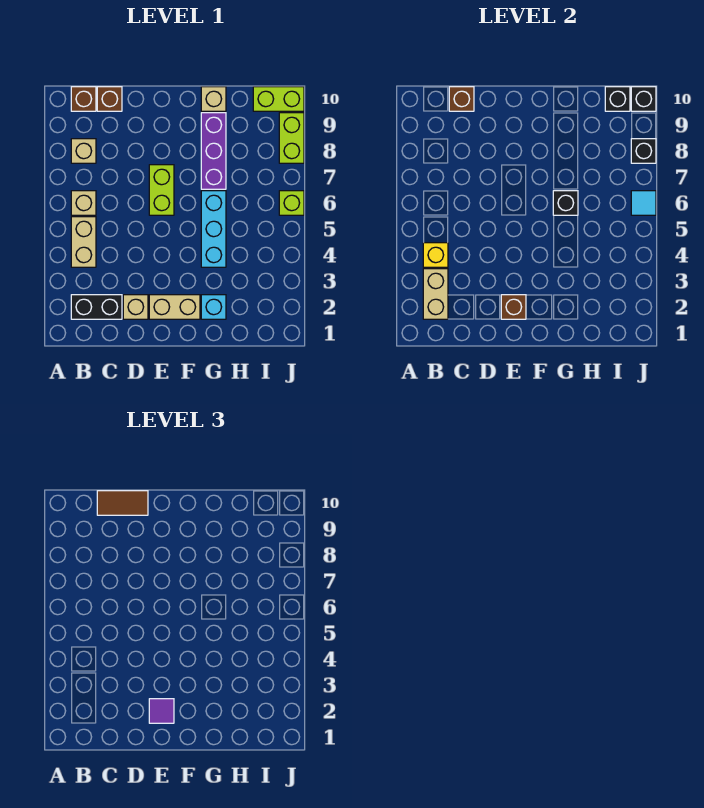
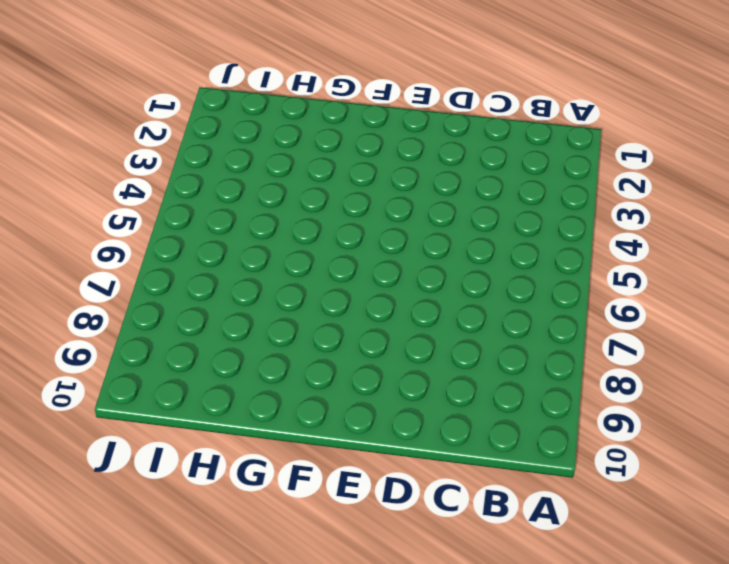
none -> black 1x2 brick [71,295,122,319]
none -> tan 1x2 brick [71,217,96,267]
none -> tan 1x1 brick [71,191,96,215]

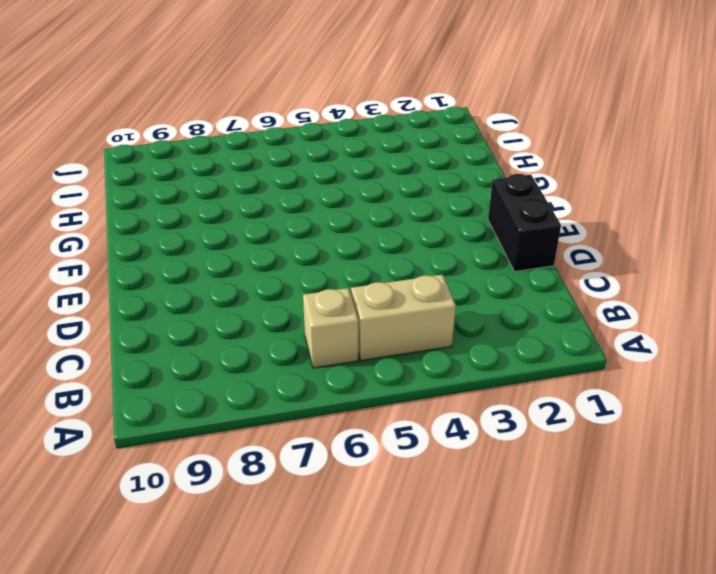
black 1x2 brick [488,174,561,272] -> black 1x2 brick moved to [71,295,122,319]
none -> tan 1x1 brick [71,139,96,163]
none -> brown 1x1 brick [71,87,96,111]
none -> brown 1x1 brick [97,87,122,111]

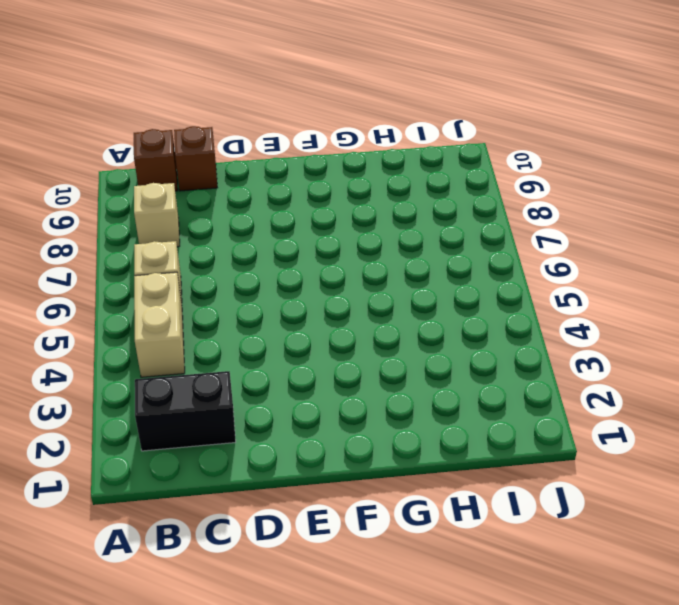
none -> tan 1x1 brick [123,295,148,319]
none -> tan 1x2 brick [149,295,200,319]
none -> lime 1x2 brick [149,165,174,215]

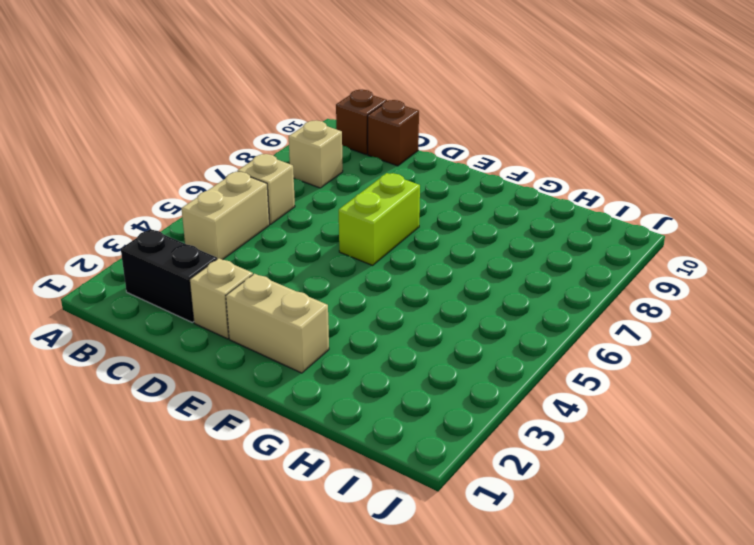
none -> cyan 1x1 brick [201,295,226,319]
none -> cyan 1x3 brick [201,191,226,267]
none -> purple 1x3 brick [201,113,226,189]

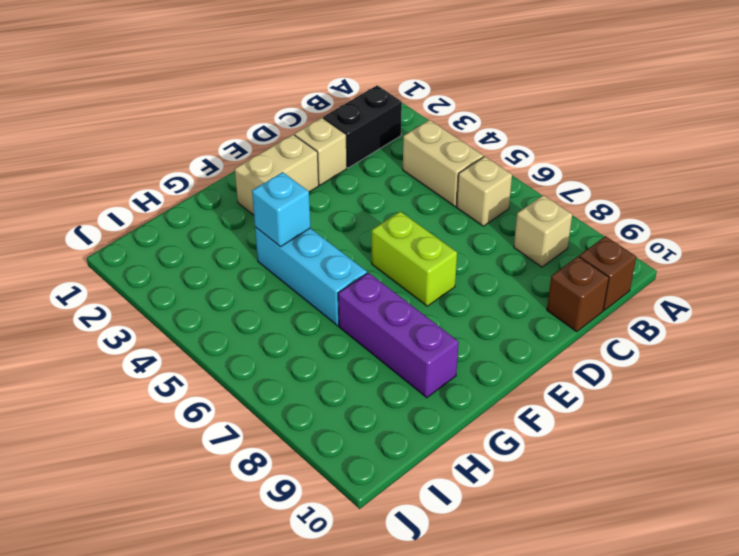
cyan 1x1 brick [252,172,311,247] -> cyan 1x1 brick moved to [201,295,226,319]
none -> tan 1x1 brick [201,87,226,111]
none -> lime 1x2 brick [253,87,304,111]
none -> lime 1x1 brick [279,191,304,215]

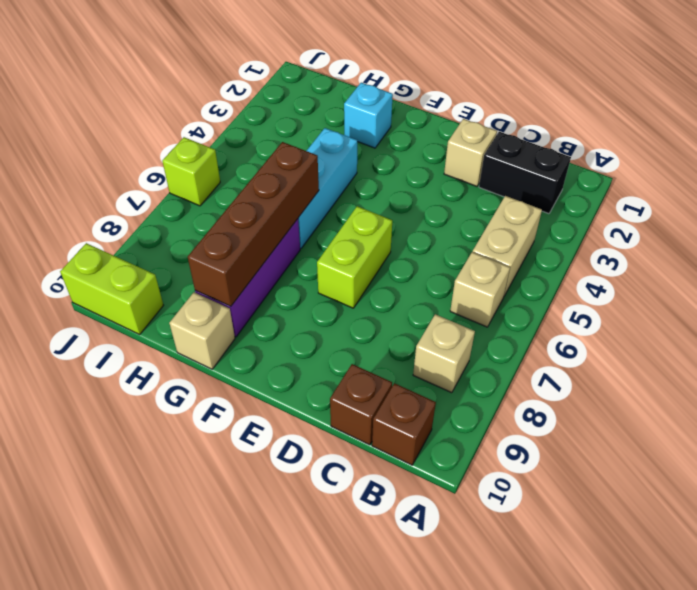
brown 1x4 brick [188,142,319,307] -> black 1x1 brick [553,191,578,215]
none -> tan 1x2 brick [149,295,200,319]
none -> lime 1x2 brick [279,113,304,163]
none -> tan 1x2 brick [423,269,448,319]

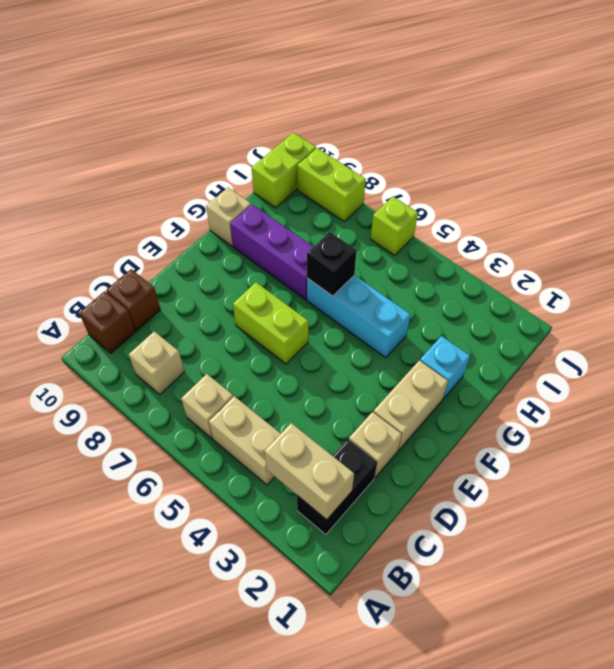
none -> yellow 1x1 brick [423,243,448,267]
none -> brown 1x1 brick [449,87,474,111]
none -> brown 1x1 brick [501,295,526,319]

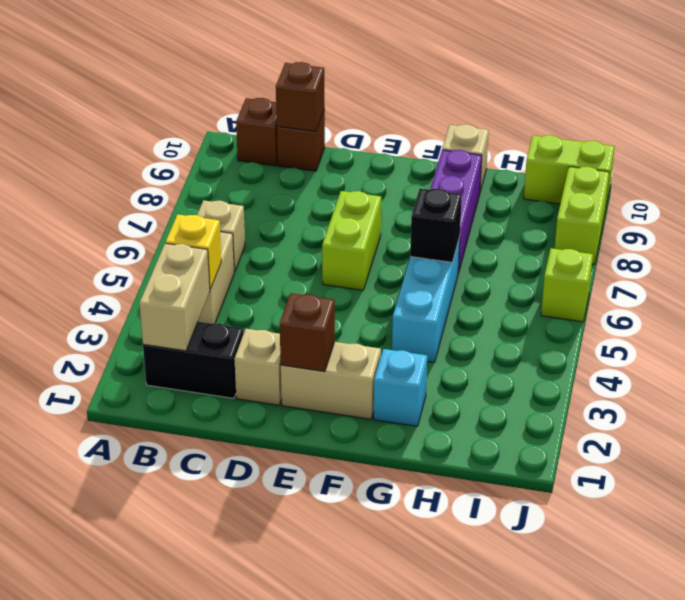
none -> tan 1x1 brick [71,139,96,163]
none -> black 1x1 brick [605,87,630,111]
none -> cyan 1x1 tile [631,191,656,215]

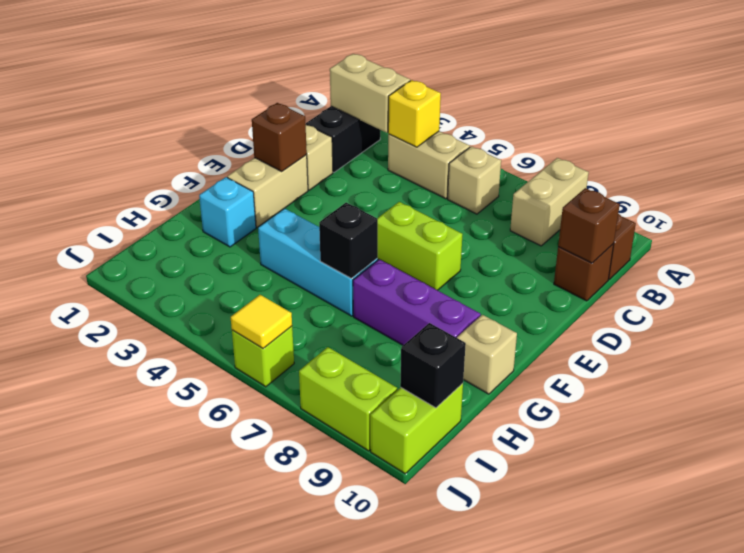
tan 1x2 brick [510,158,589,246] -> tan 1x1 brick [71,139,96,163]
yellow 1x1 tile [231,295,292,348] -> cyan 1x1 tile [631,191,656,215]
none -> black 1x1 brick [631,139,656,163]
none -> black 1x1 brick [631,87,656,111]
none -> brown 1x2 tile [97,491,148,515]

